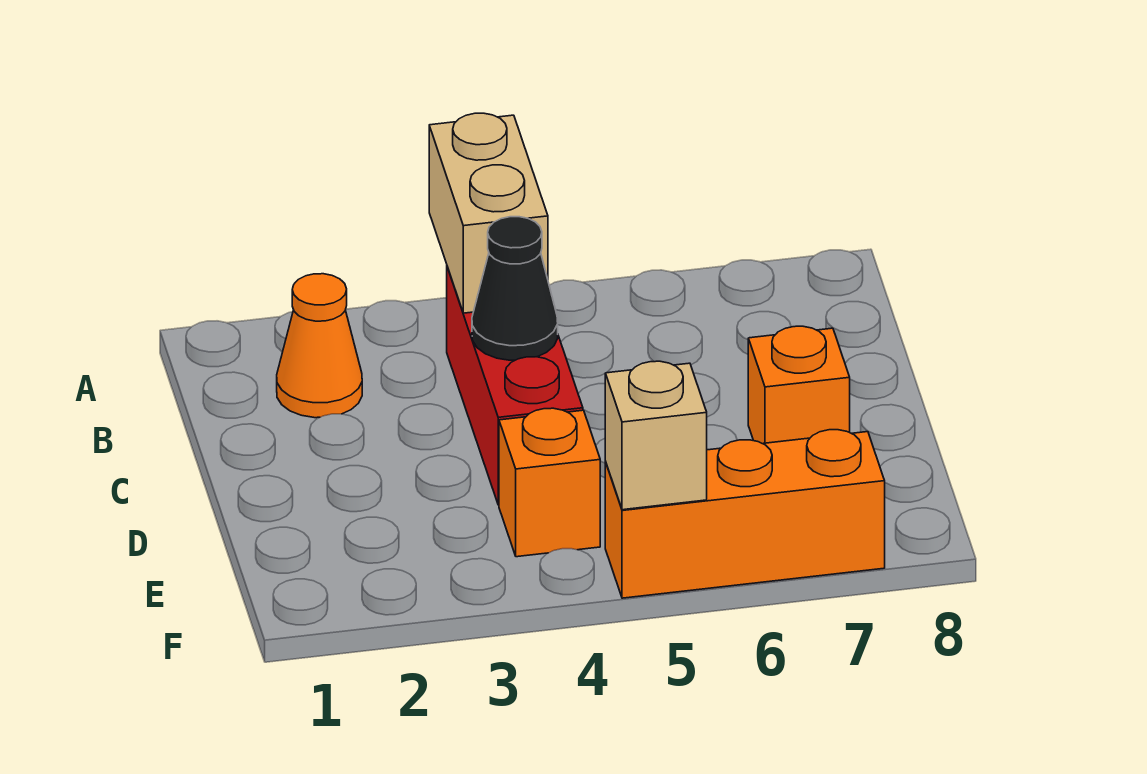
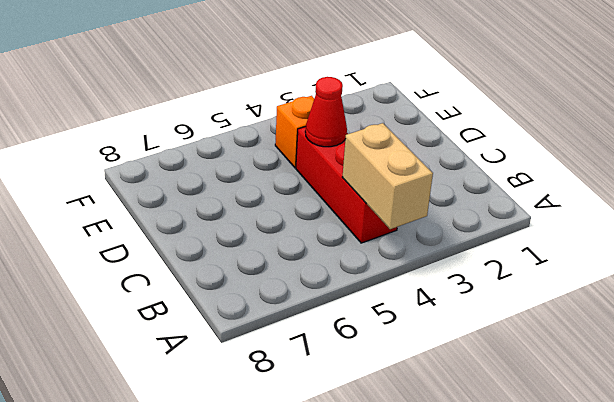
red 1x1 cone [305,77,347,147] -> none
none -> orange 1x1 cone [277,274,362,418]
none -> orange 1x1 brick [748,326,850,444]

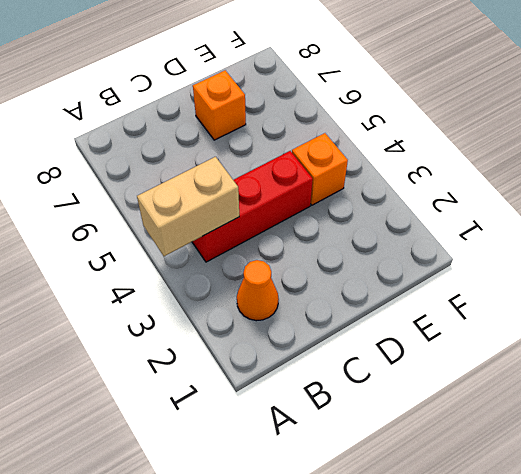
none -> orange 1x3 brick [605,430,885,598]
none -> black 1x1 cone [472,217,558,360]

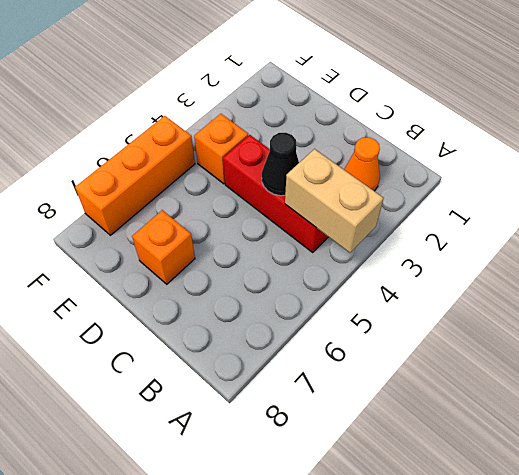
none -> tan 1x1 brick [605,361,707,510]

